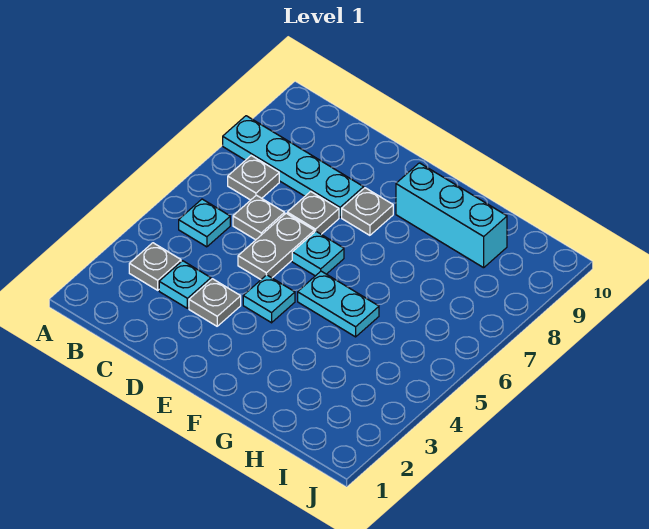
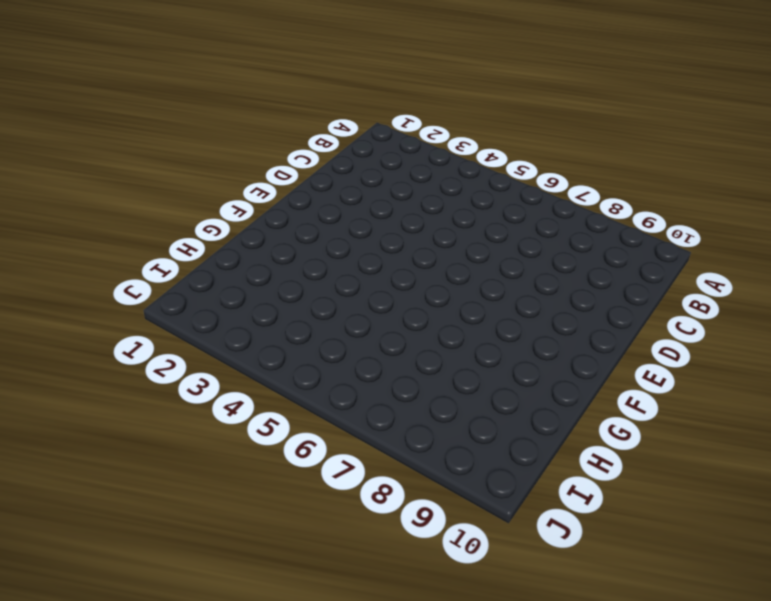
none -> cyan 1x4 plate [223,116,364,217]
none -> grey 1x1 plate [129,243,181,290]
none -> cyan 1x1 plate [179,199,230,247]

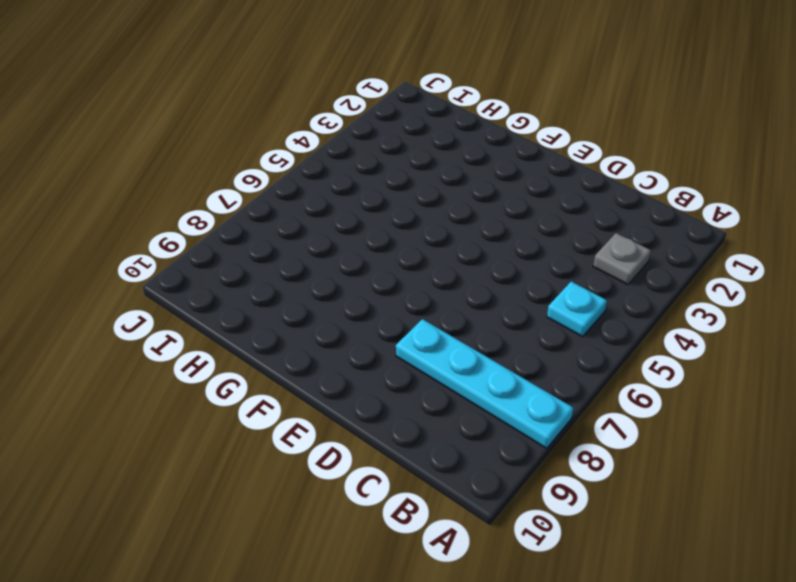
none -> grey 1x1 plate [228,156,279,200]
none -> cyan 1x1 plate [159,261,211,308]
none -> grey 1x1 plate [233,195,285,240]

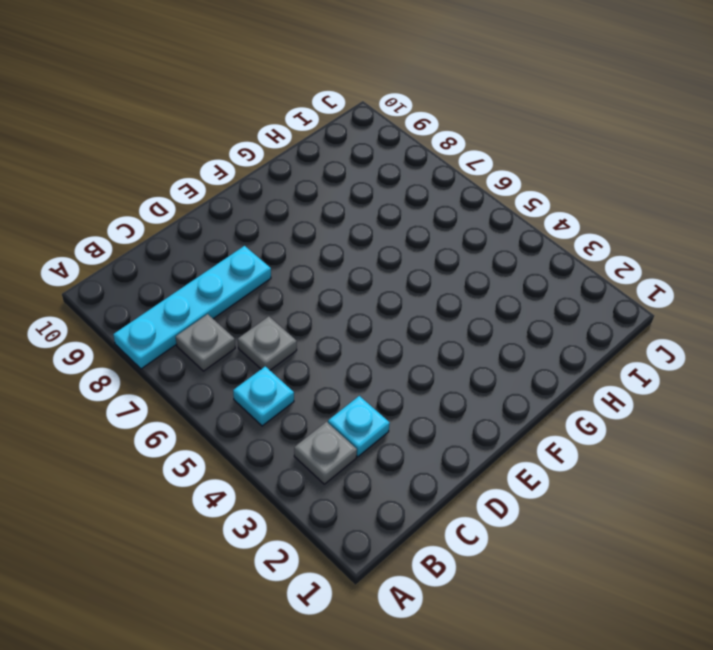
none -> grey 1x1 plate [189,279,241,326]
none -> grey 1x2 plate [238,213,314,279]
none -> grey 1x1 plate [287,191,339,234]

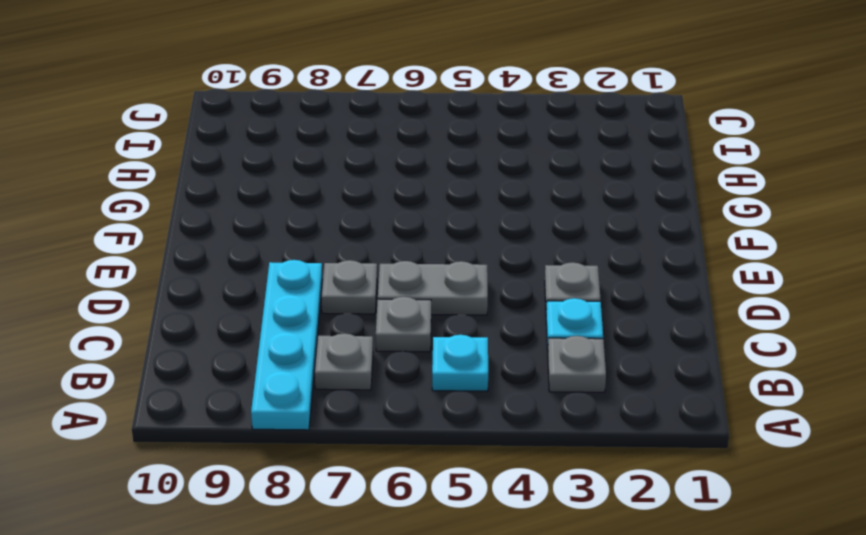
none -> cyan 1x1 plate [243,275,295,323]
none -> cyan 1x1 plate [292,231,344,276]
none -> grey 1x1 plate [342,188,393,235]

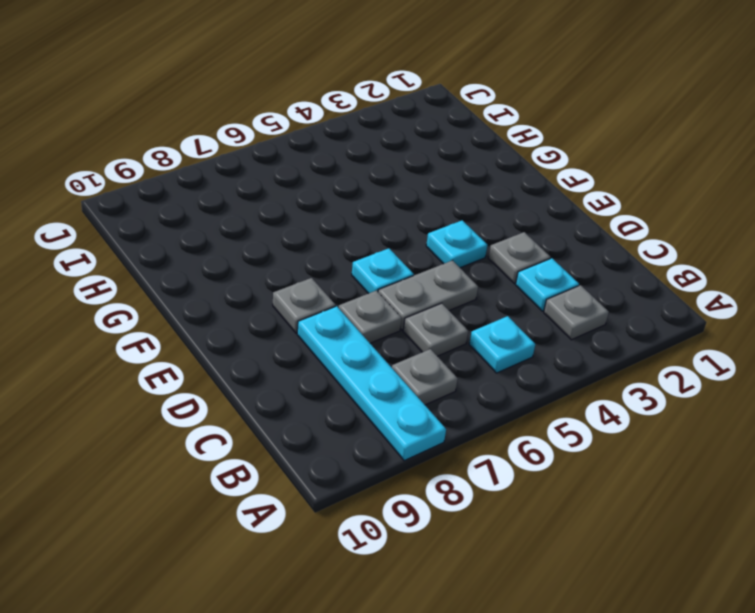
none -> cyan 1x2 plate [298,271,379,337]
none -> cyan 1x3 brick [396,163,507,268]

